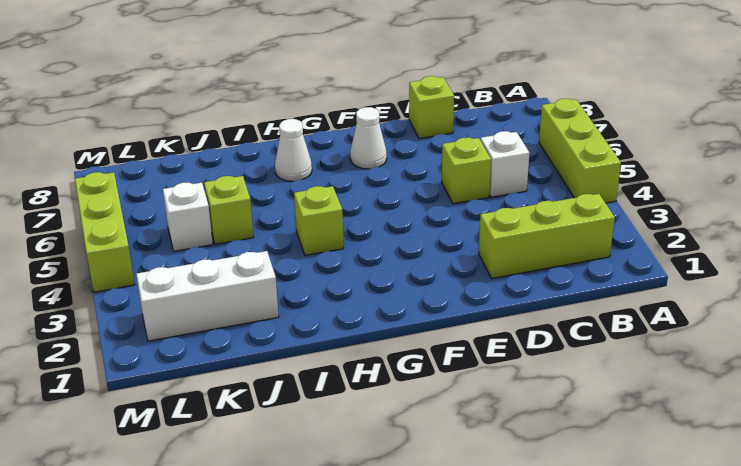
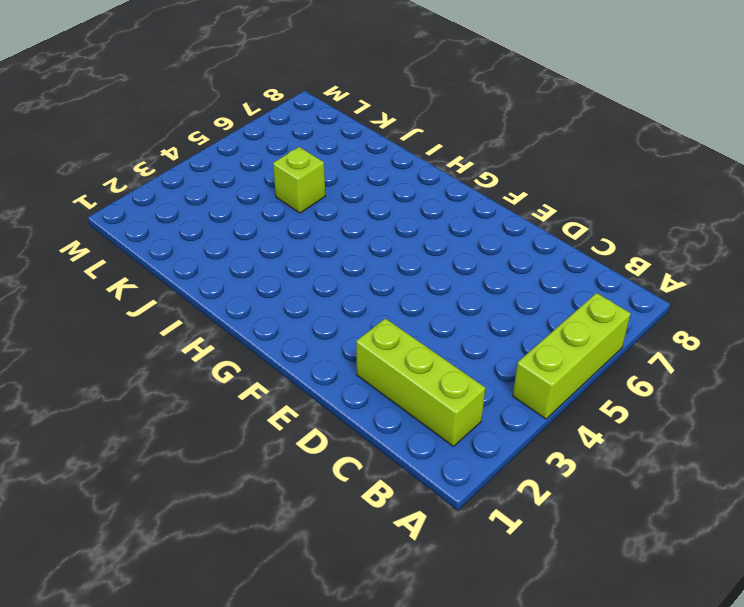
none -> white 1x1 brick [480,131,529,197]
none -> lime 1x1 brick [442,137,491,204]
none -> lime 1x1 brick [409,76,454,139]

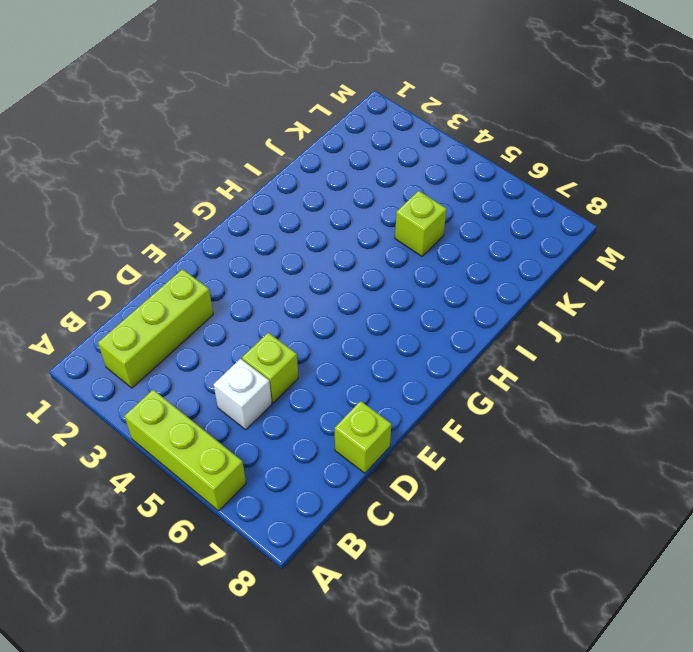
none -> white 1x1 cone [350,107,387,169]
none -> lime 1x1 brick [294,186,344,255]
none -> white 1x1 cone [275,119,312,181]

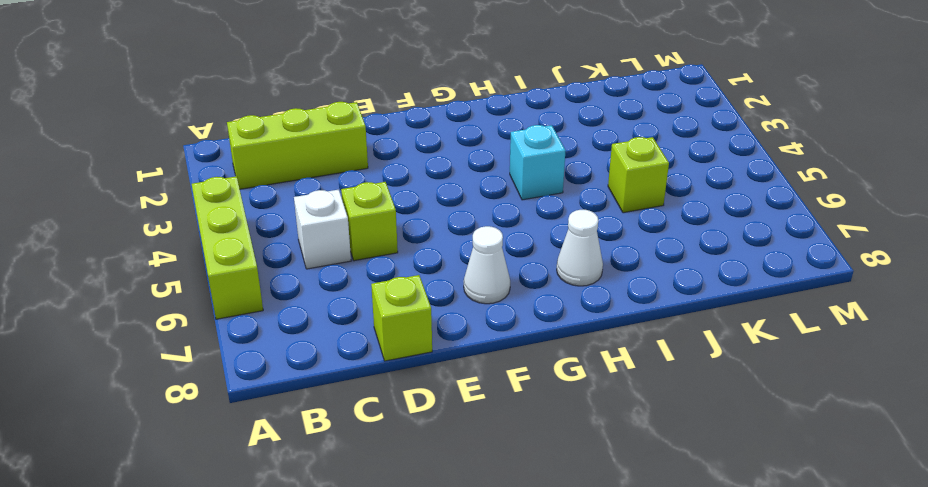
cyan 1x1 brick [510,125,566,200] -> lime 1x1 brick [294,186,344,255]
none -> white 1x3 brick [136,251,279,341]
none -> white 1x1 brick [163,183,213,251]
none -> lime 1x3 brick [75,172,135,292]

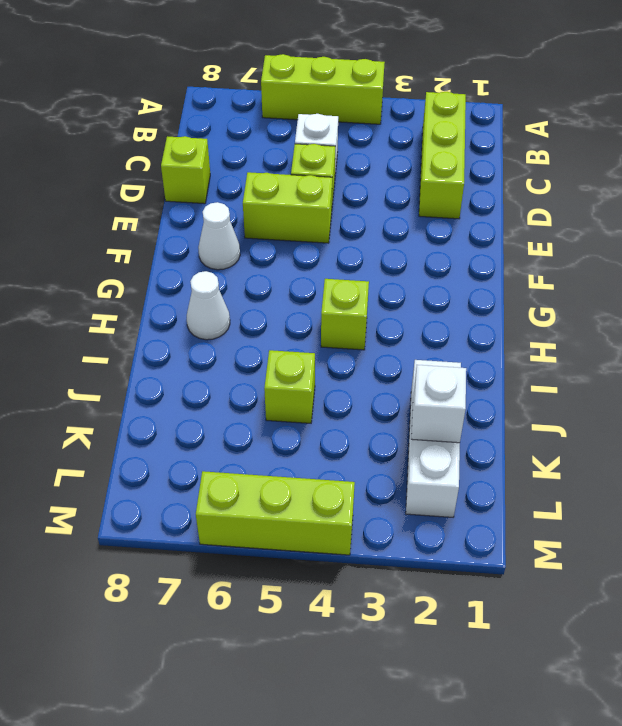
lime 1x2 brick [243,172,332,243] -> none
white 1x1 brick [411,365,466,443] -> white 1x1 brick moved to [163,183,213,251]

